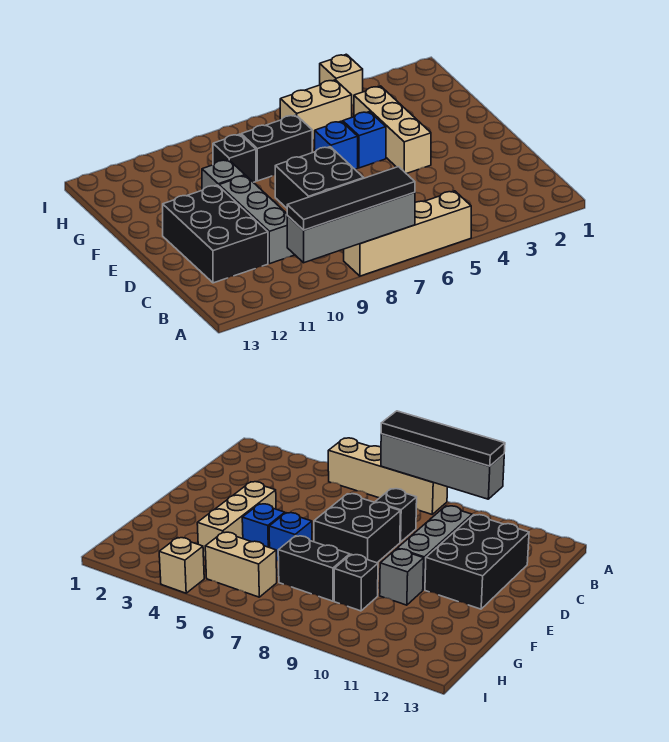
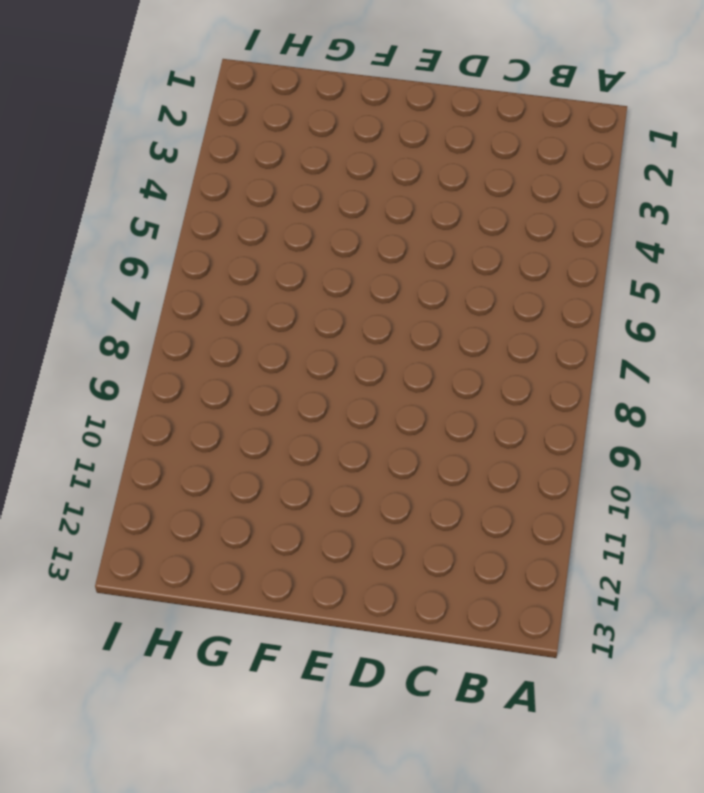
none -> tan 1x4 brick [344,191,471,276]
none -> black 1x1 brick [375,489,417,542]
none -> grey 1x3 brick [219,176,295,264]

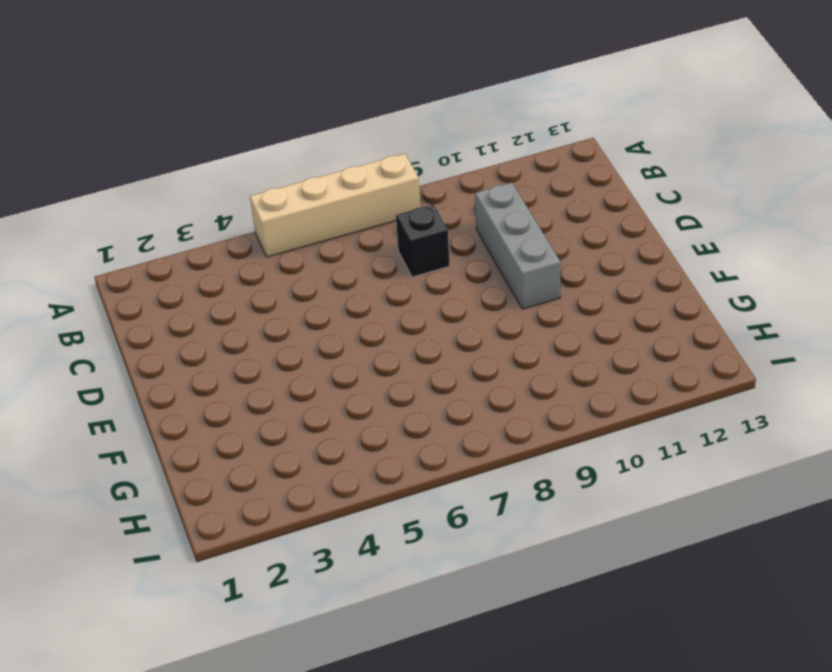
none -> black 2x3 brick [163,185,268,283]
none -> black 2x2 brick [275,147,364,208]
none -> tan 1x3 brick [354,86,431,174]

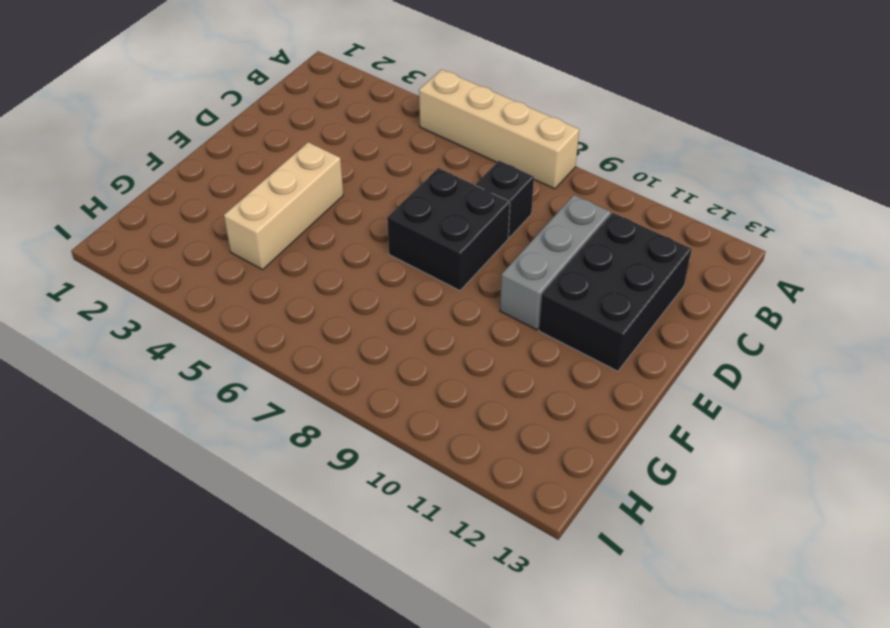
none -> blue 1x1 brick [343,112,386,168]
none -> blue 1x1 brick [315,121,358,169]
none -> grey 1x1 brick [202,160,245,190]

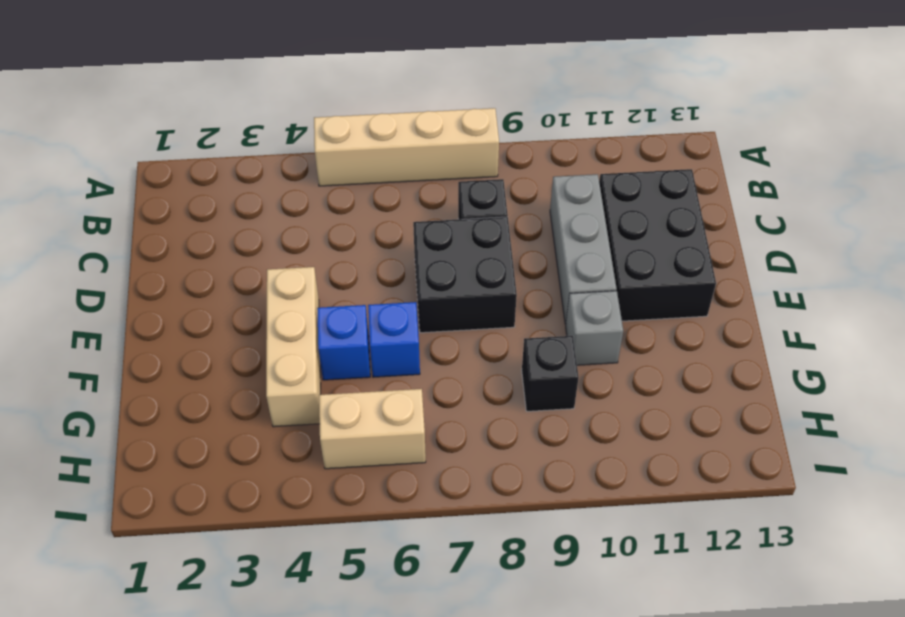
none -> black 1x2 brick [241,115,312,181]
none -> tan 1x1 brick [320,54,363,105]
none -> grey 1x4 brick [287,192,415,263]

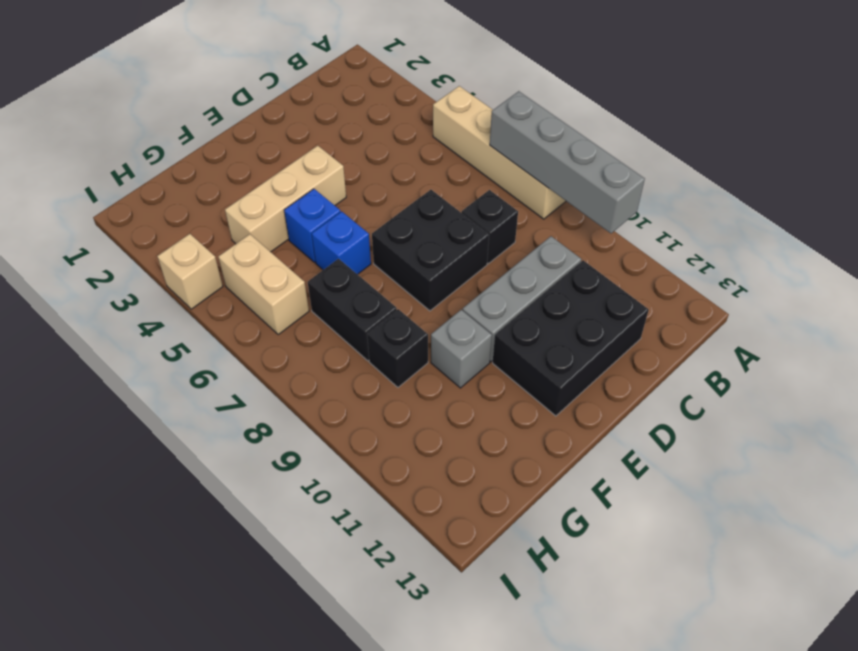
none -> black 1x4 tile [287,167,415,230]

